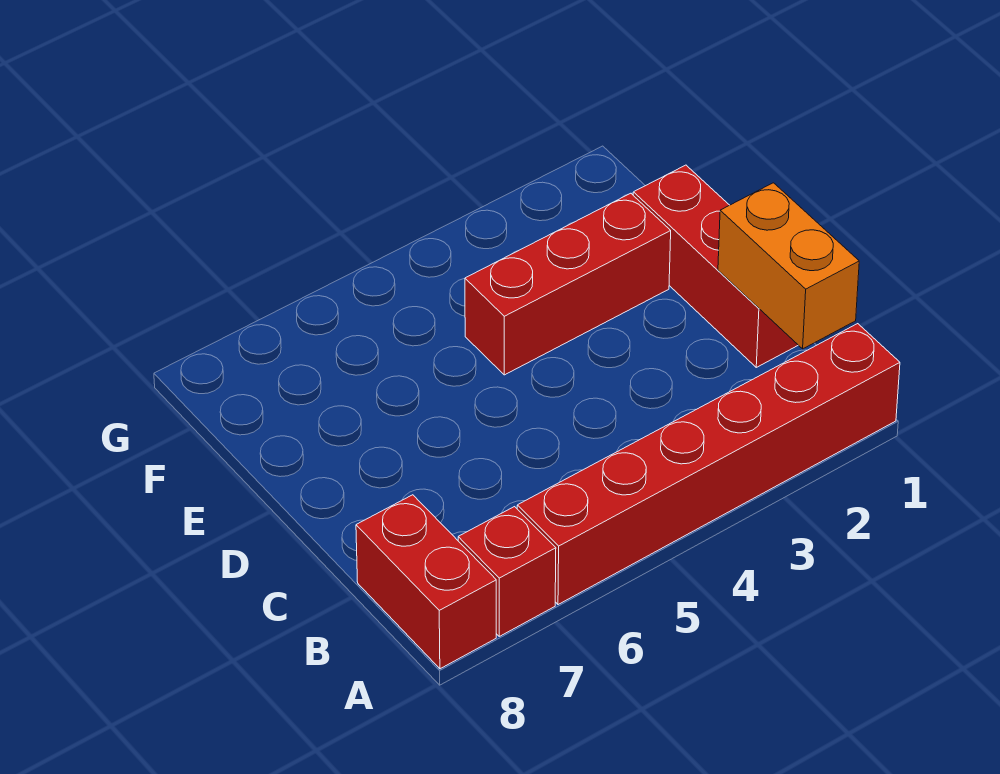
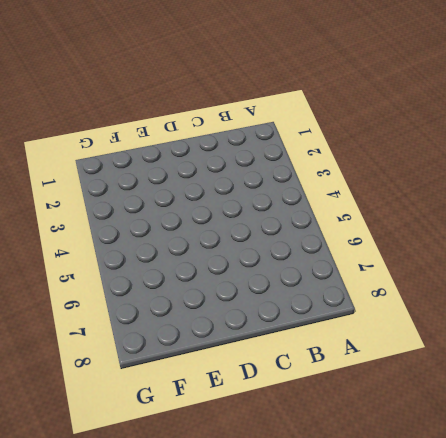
none -> red 1x6 brick [517,324,900,605]
none -> red 1x1 brick [458,507,556,636]

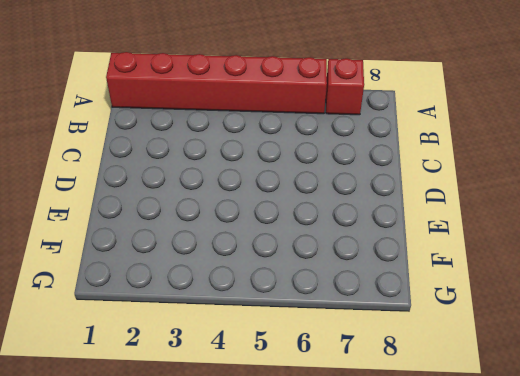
none -> red 1x2 brick [356,495,496,669]
none -> red 1x3 brick [633,165,798,367]

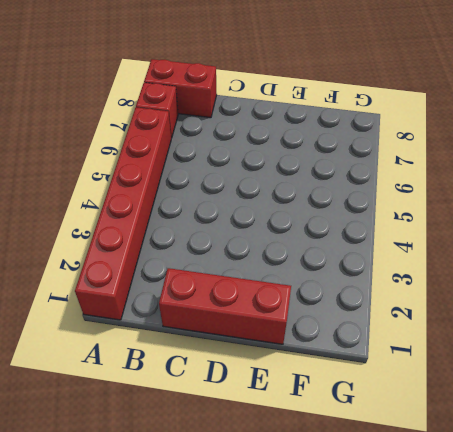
none -> red 1x3 brick [465,193,671,375]
none -> orange 1x2 brick [718,183,859,349]

